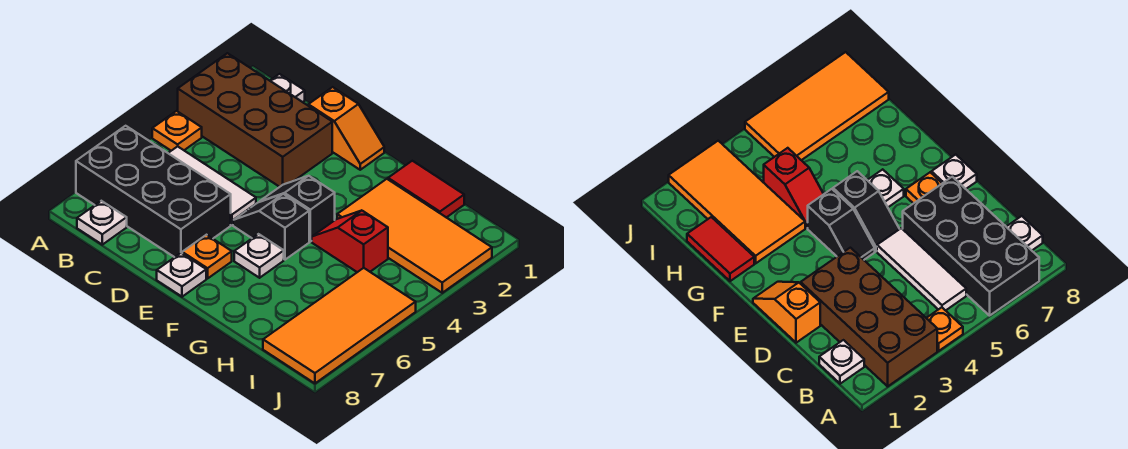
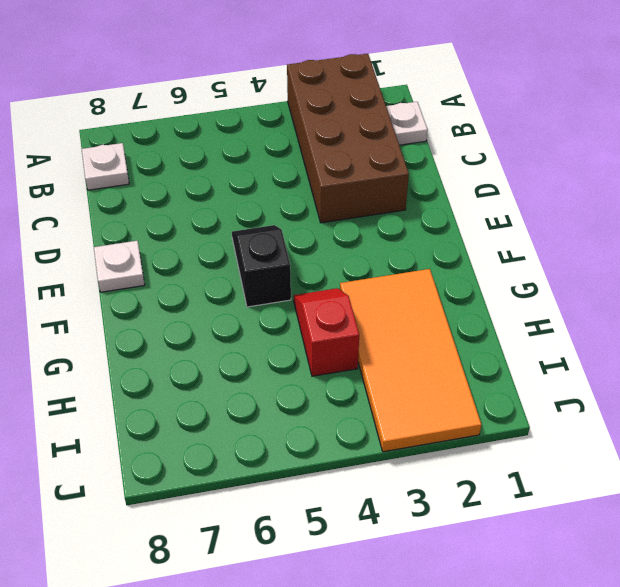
none -> orange 1x1 plate [152,111,202,151]
none -> black 2x4 brick [76,126,231,257]
none -> white 1x3 tile [168,146,256,225]

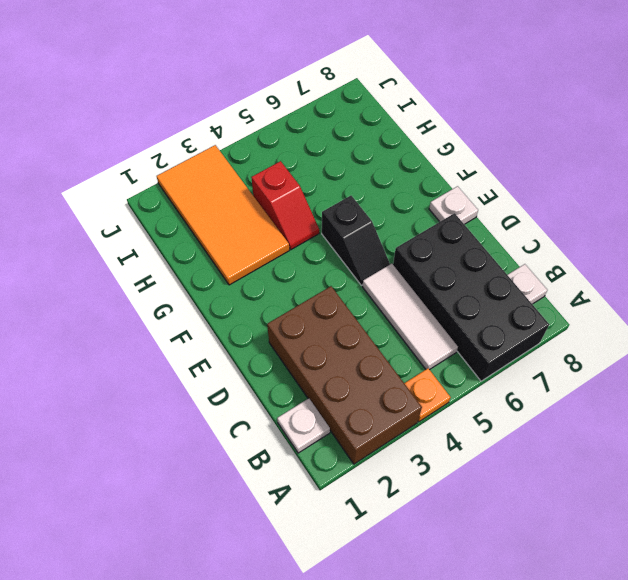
none -> orange 1x2 slope [308,87,384,170]
none -> black 1x2 slope [259,176,335,242]
none -> orange 1x1 plate [182,235,232,279]

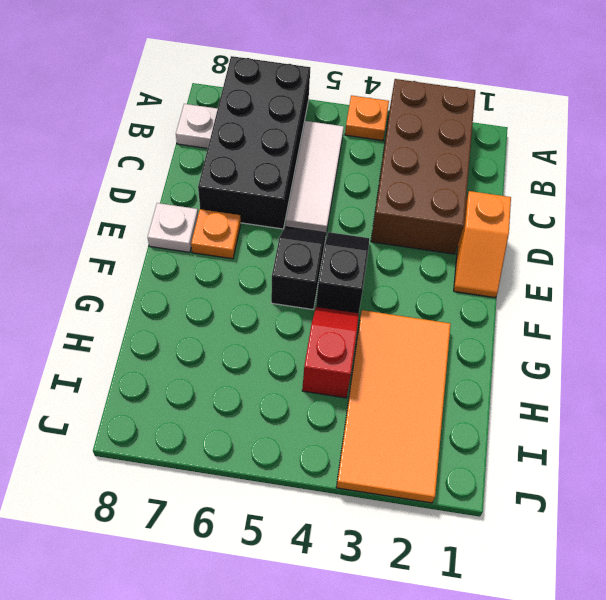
none -> white 1x1 plate [270,74,305,102]
none -> white 1x1 plate [234,234,284,278]
none -> red 1x2 tile [388,161,464,218]

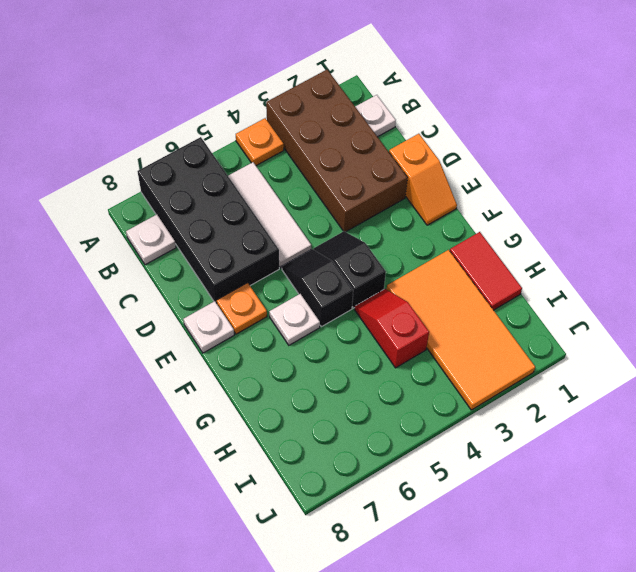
none -> orange 2x4 tile [263,268,416,383]

